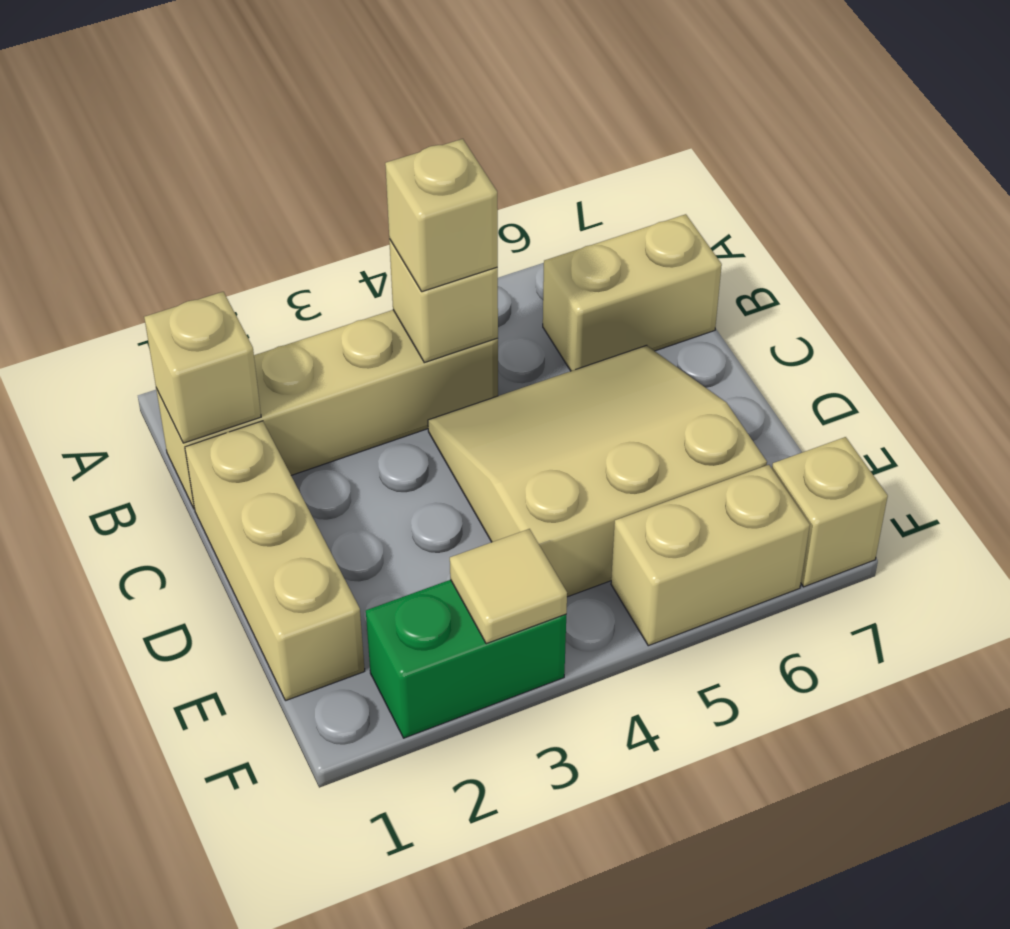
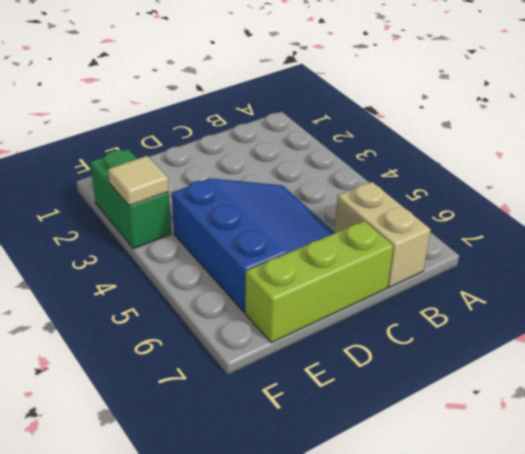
blue 3x3 slope [172,179,335,313] -> tan 3x3 slope [428,345,767,597]
lime 1x3 brick [245,221,393,343] -> none
none -> tan 1x4 brick [156,310,498,509]
none -> tan 1x3 brick [185,421,365,701]

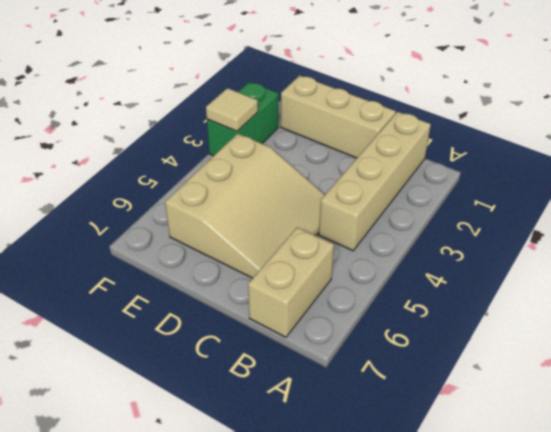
none -> tan 1x2 brick [611,465,810,646]
none -> tan 1x1 brick [772,437,888,587]

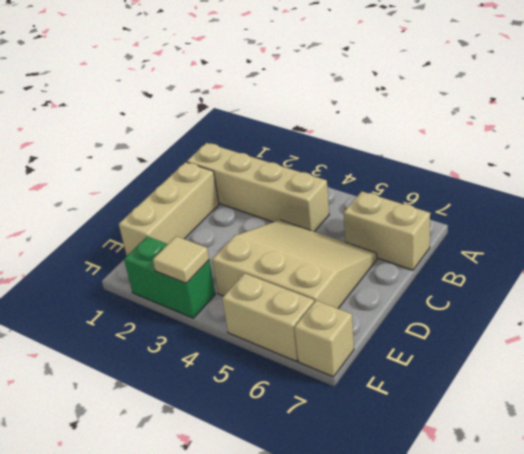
none -> tan 1x1 brick [144,292,261,443]
none -> tan 1x1 brick [389,239,498,363]

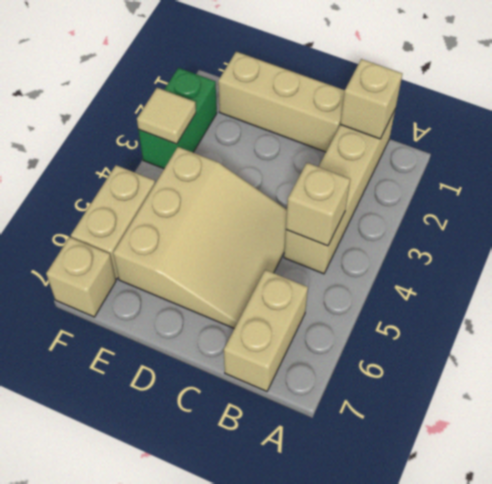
none -> tan 1x1 brick [385,139,498,292]

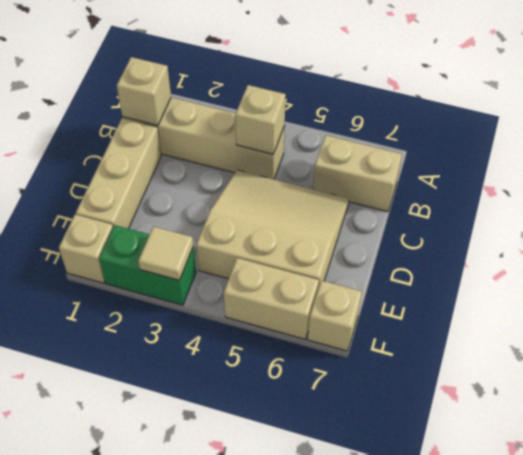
tan 1x1 brick [59,215,113,283] -> tan 1x1 brick moved to [385,139,498,292]

